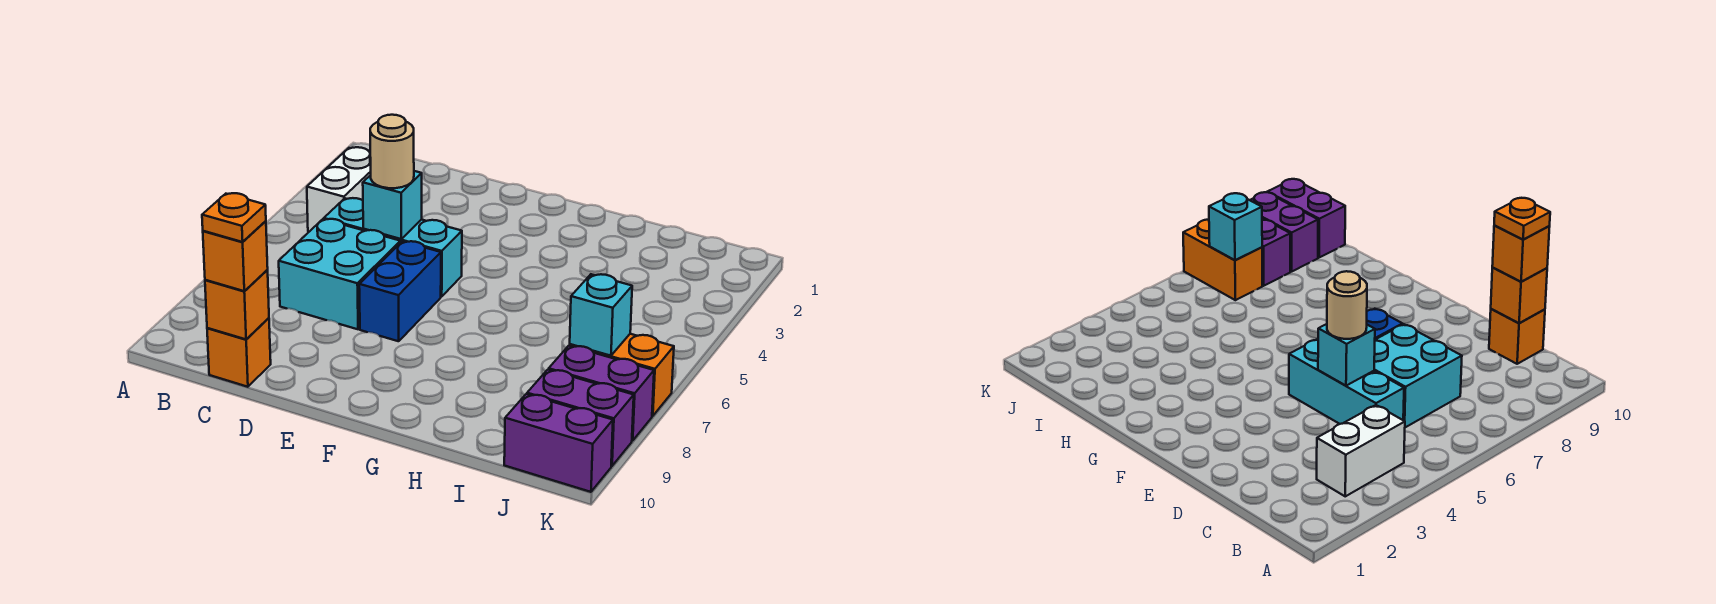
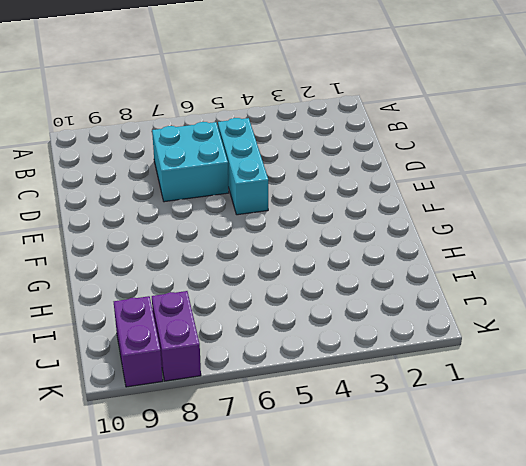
none -> white 1x2 brick [307,147,371,232]
none -> orange 1x1 brick [207,318,271,387]
none -> blue 1x2 brick [359,241,441,341]

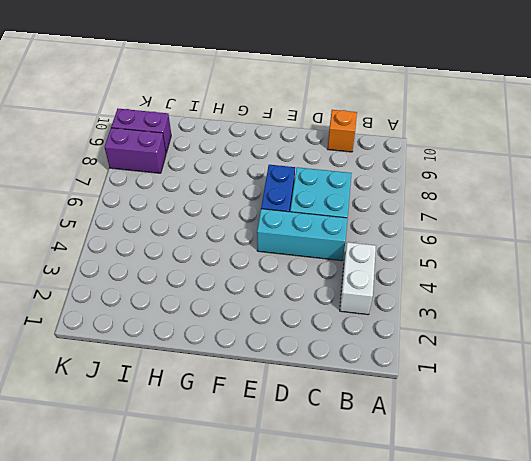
none -> orange 1x2 brick [570,334,674,416]
none -> purple 1x2 brick [504,394,613,492]
none -> orange 1x1 brick [205,270,269,339]

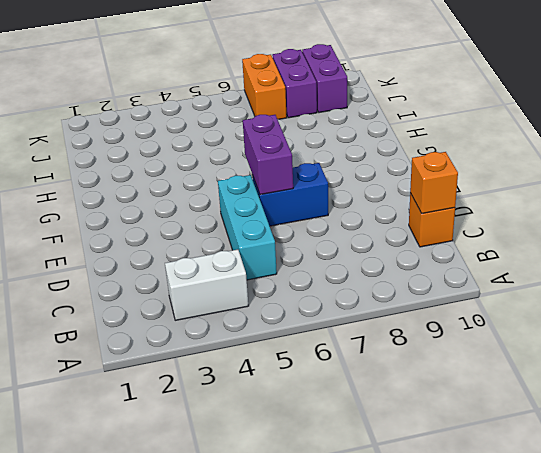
purple 1x2 brick [243,115,293,195] -> purple 1x2 brick moved to [504,394,613,492]
none -> cyan 2x2 brick [279,219,400,329]
none -> cyan 1x1 brick [363,171,422,239]
none -> cyan 1x1 brick [570,274,632,356]

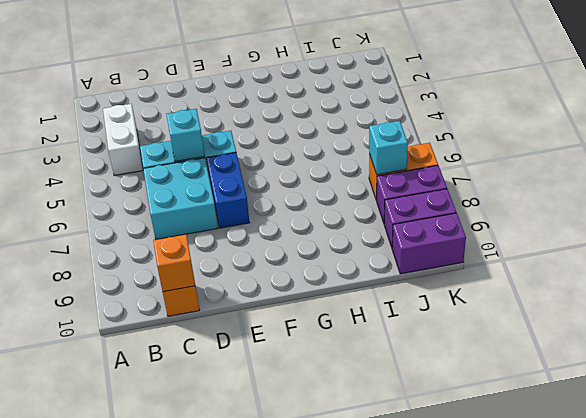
none -> orange 1x1 brick [203,221,268,291]
none -> tan 1x1 round brick [370,115,414,188]
none -> orange 1x1 plate [202,193,266,242]

